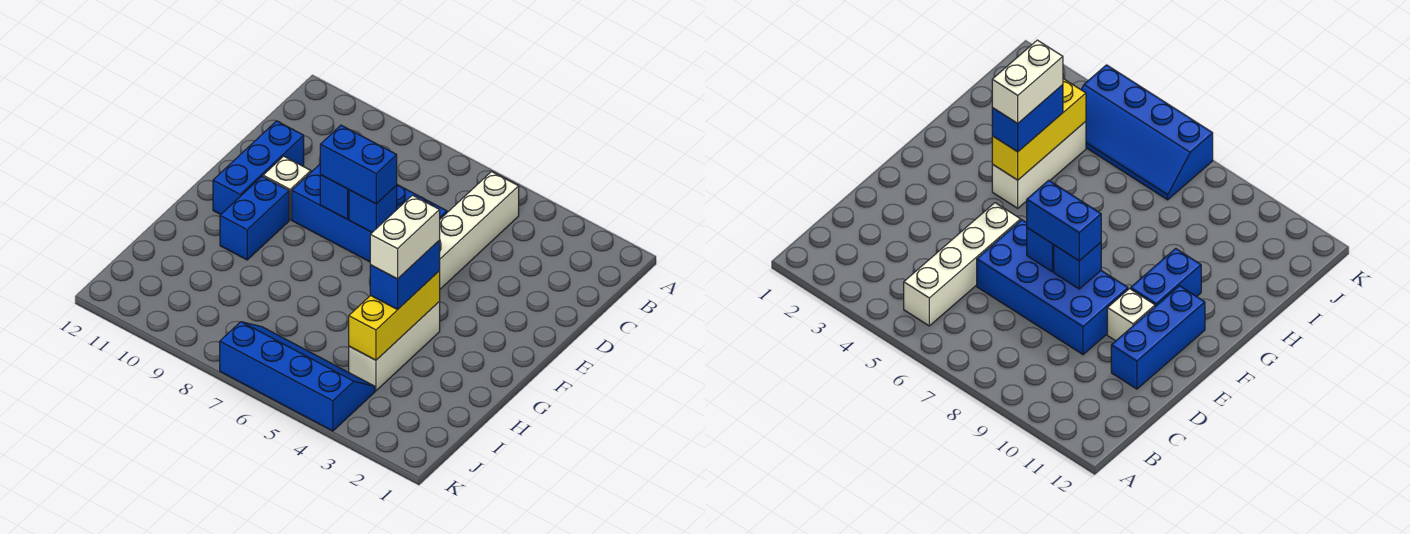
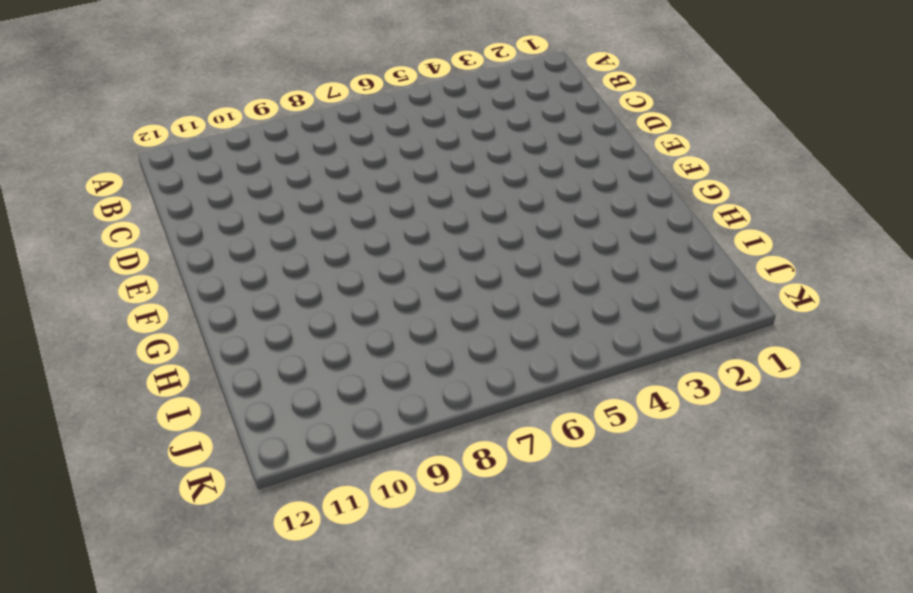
none -> white 1x4 brick [440,171,519,289]
none -> blue 2x4 brick [292,164,447,262]
none -> blue 1x3 brick [213,121,304,215]

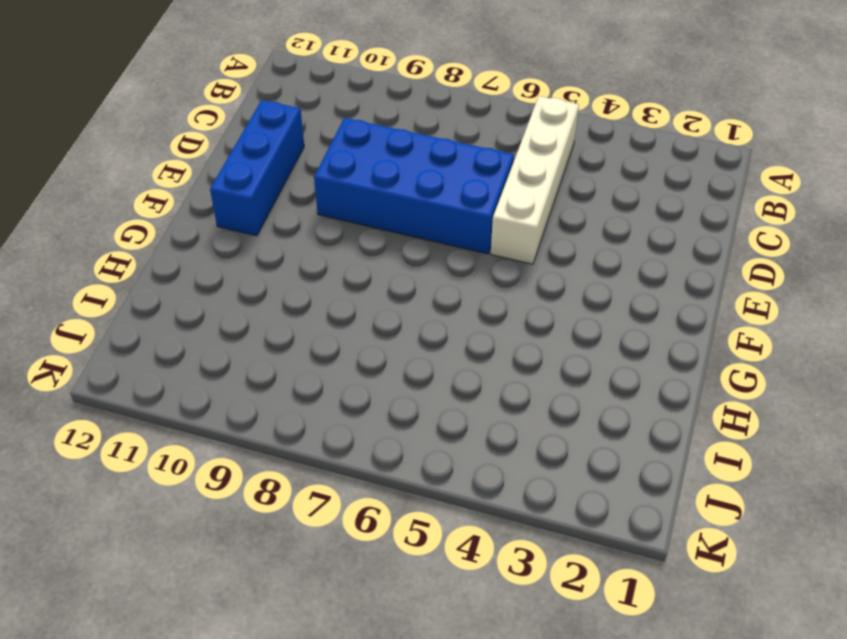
none -> white 1x1 brick [263,156,311,220]
none -> blue 1x2 brick [220,176,289,260]
none -> white 1x3 brick [349,302,440,391]

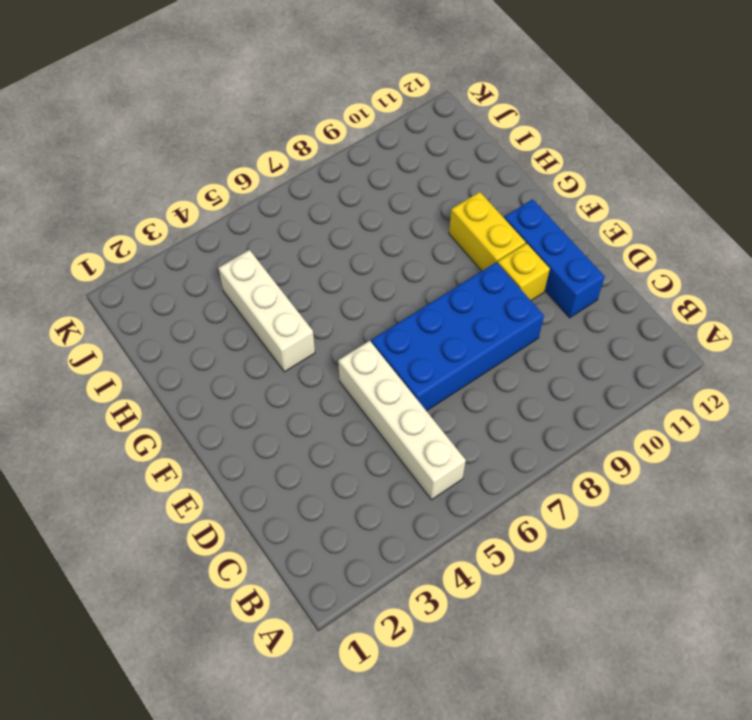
yellow 1x1 brick [498,243,550,300] -> white 1x1 brick [263,156,311,220]
yellow 1x2 brick [449,192,526,271] -> blue 1x2 brick [220,176,289,260]
none -> blue 2x4 slope [220,322,375,431]
none -> blue 1x1 brick [349,186,397,232]
none -> blue 1x1 brick [320,175,349,219]

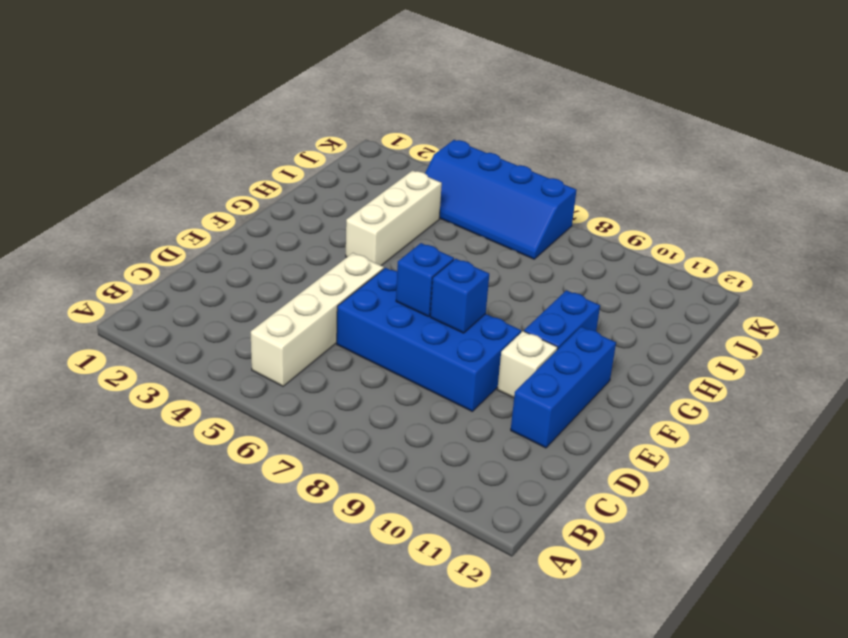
none -> yellow 1x3 brick [349,271,440,360]
none -> blue 1x2 brick [320,125,397,204]
none -> blue 1x2 brick [370,240,440,309]

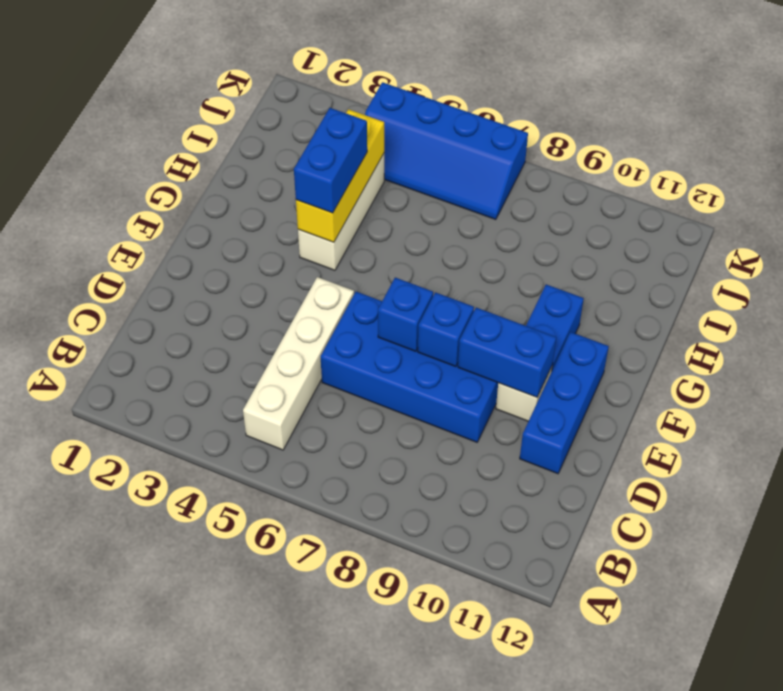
blue 1x2 brick [458,308,556,397] -> blue 1x2 brick moved to [320,125,397,204]
none -> white 1x2 brick [370,195,440,279]

